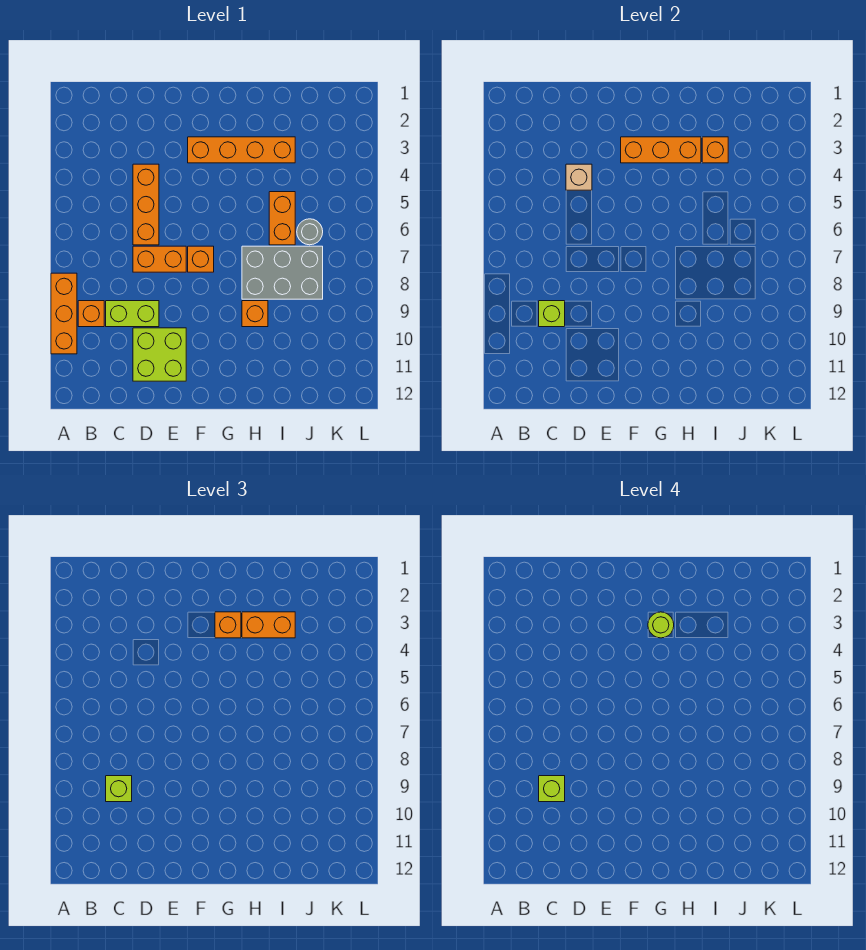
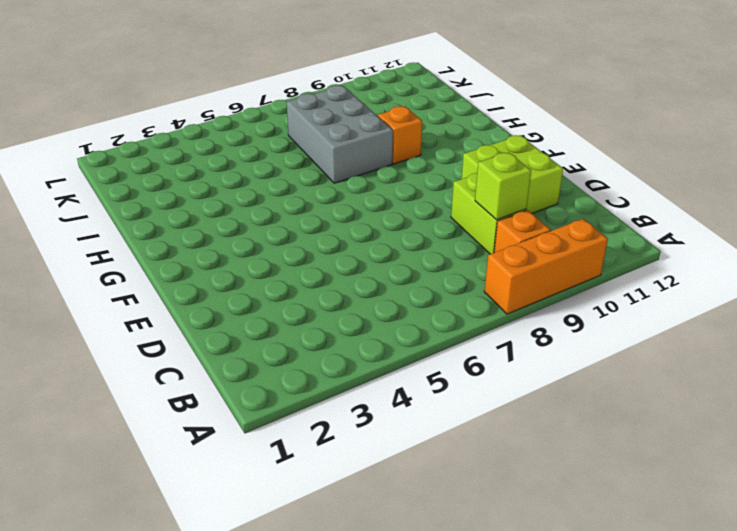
none -> orange 1x3 brick [133,164,159,245]
none -> orange 1x2 brick [133,246,186,272]
none -> orange 1x4 brick [188,137,295,163]

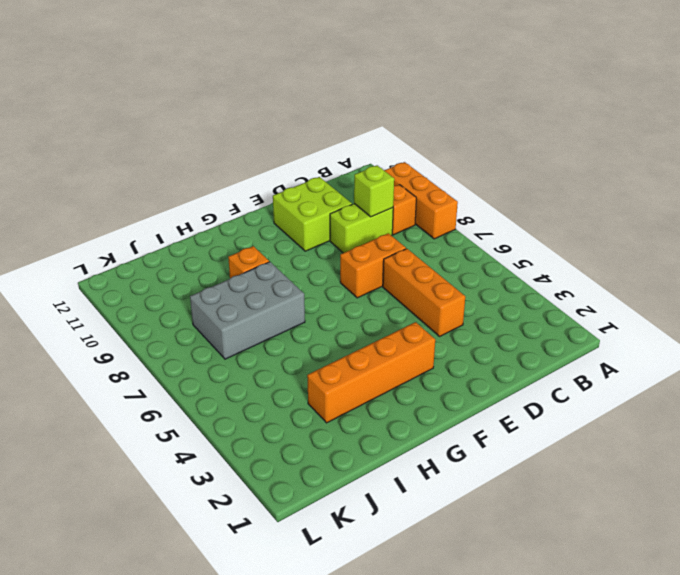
none -> orange 1x1 brick [188,246,214,272]
none -> orange 1x2 brick [269,192,295,245]
none -> grey 1x1 round brick [297,219,323,245]

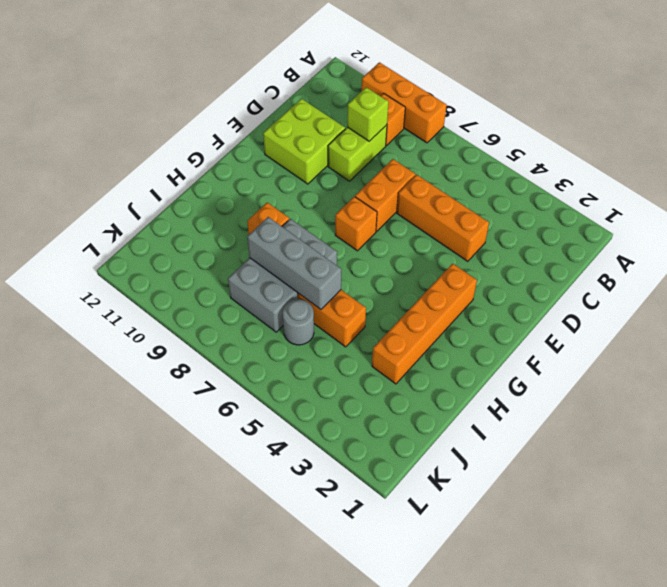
grey 1x3 brick [248,217,341,309] -> none
none -> tan 1x1 brick [566,164,592,190]
none -> orange 1x3 brick [621,137,701,163]
none -> orange 1x1 brick [702,137,728,163]

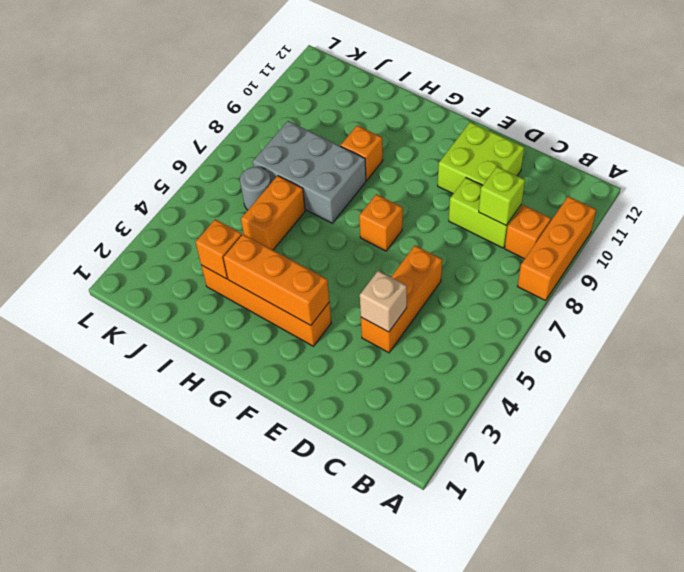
none -> orange 1x2 brick [133,246,186,272]
none -> lime 1x1 brick [106,776,132,802]
none -> orange 1x1 brick [215,612,241,638]

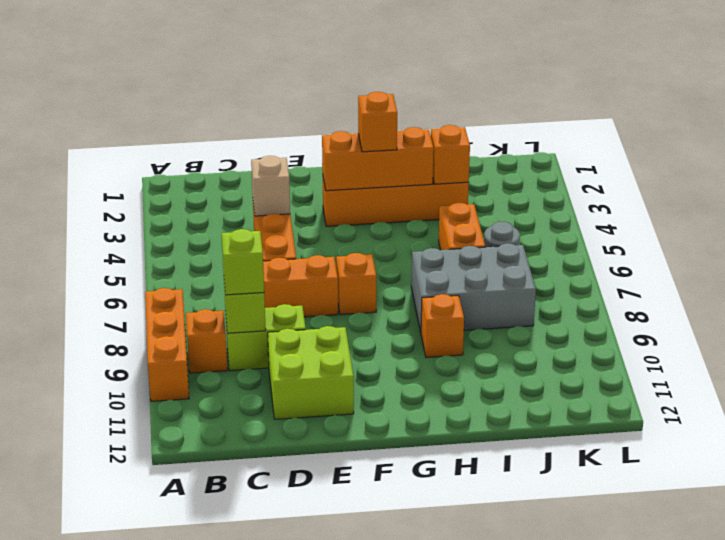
none -> orange 1x2 brick [242,612,295,638]
none -> lime 1x1 brick [539,776,565,802]
none -> lime 1x1 round brick [648,612,674,638]

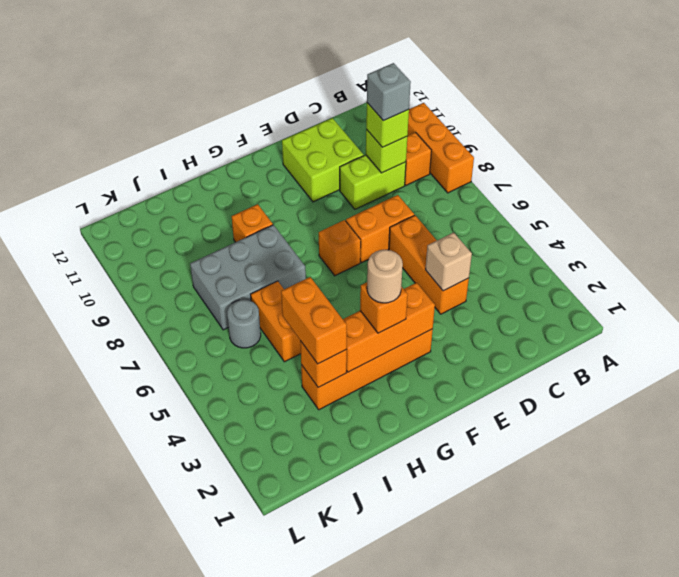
grey 1x1 brick [367,63,411,121] -> lime 1x1 brick [539,776,565,802]
tan 1x1 round brick [367,250,403,303] -> lime 1x1 round brick [648,612,674,638]
orange 1x2 brick [281,277,347,364] -> orange 1x2 brick turned to [242,612,295,638]

